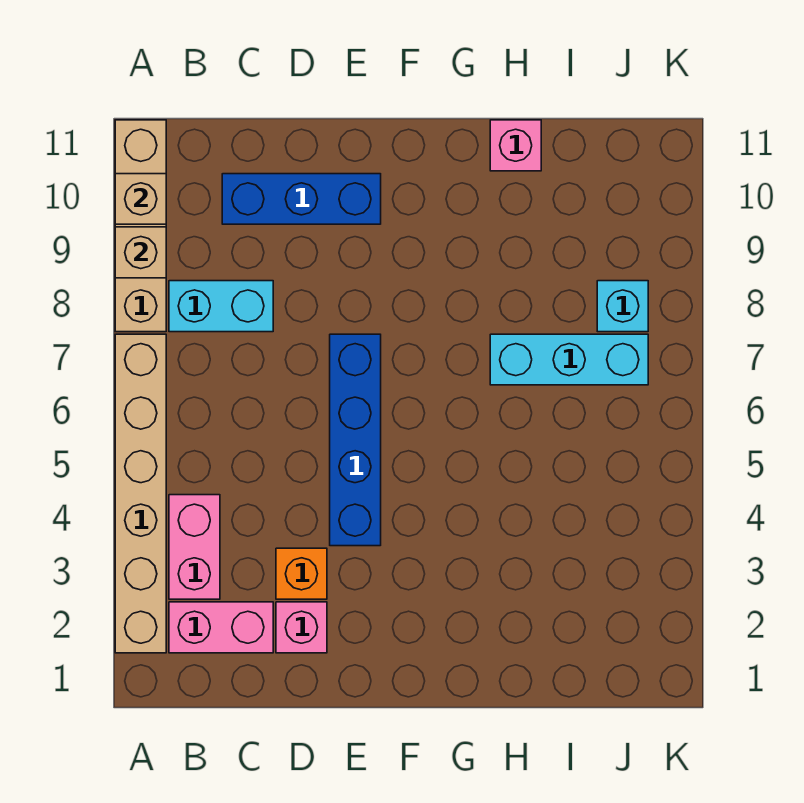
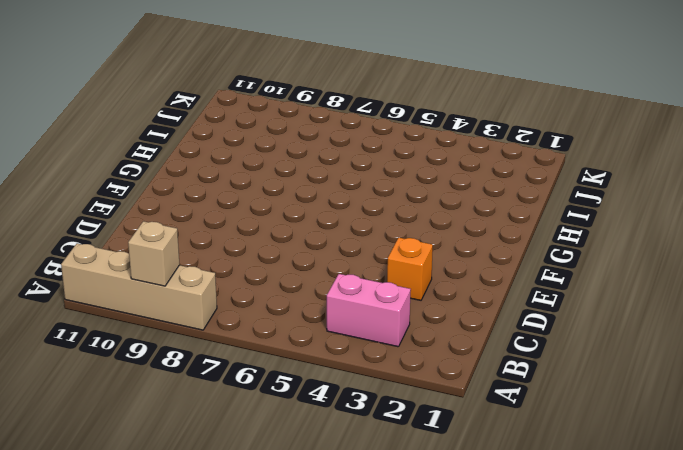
none -> tan 1x6 brick [115,334,166,653]
none -> pink 1x2 brick [169,602,273,653]
none -> cyan 1x2 brick [169,281,273,332]

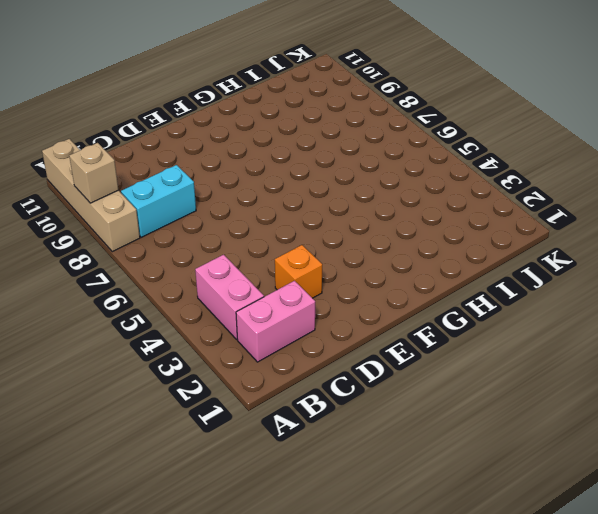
none -> tan 1x6 brick [115,334,166,653]
none -> blue 1x3 brick [222,174,381,224]
none -> pink 1x1 brick [276,602,327,653]

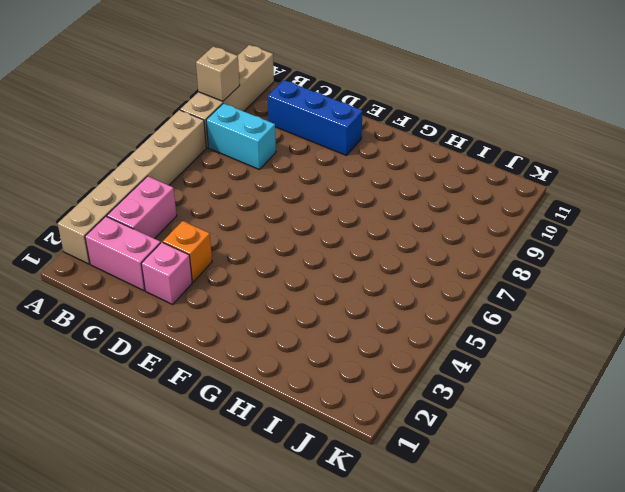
none -> blue 1x4 brick [330,334,381,546]
none -> cyan 1x3 brick [490,334,648,385]
none -> pink 1x1 brick [490,120,541,171]

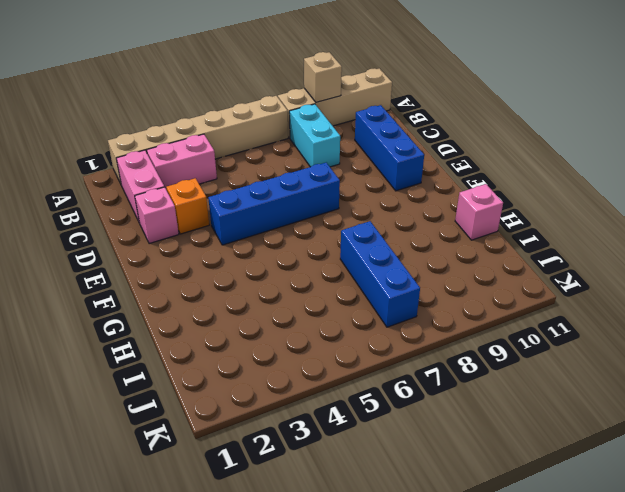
blue 1x3 brick [340,221,420,327] -> cyan 1x3 brick [490,334,648,385]
none -> cyan 1x1 brick [597,281,648,332]
none -> tan 1x1 brick [115,174,166,224]

